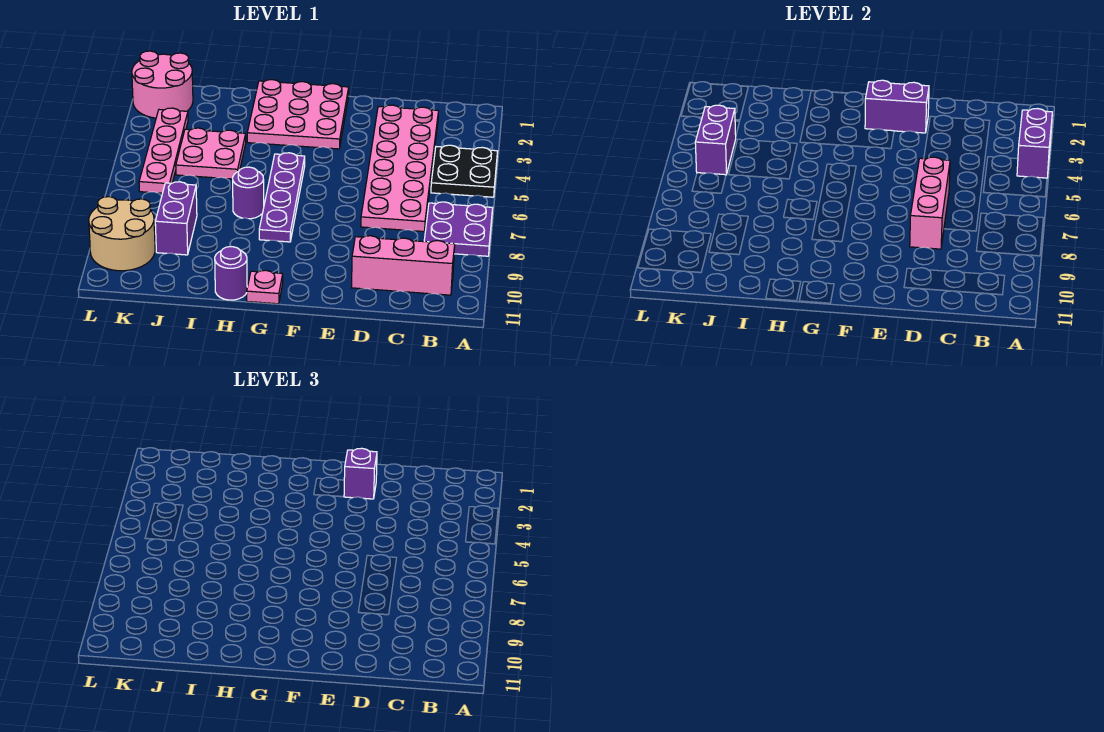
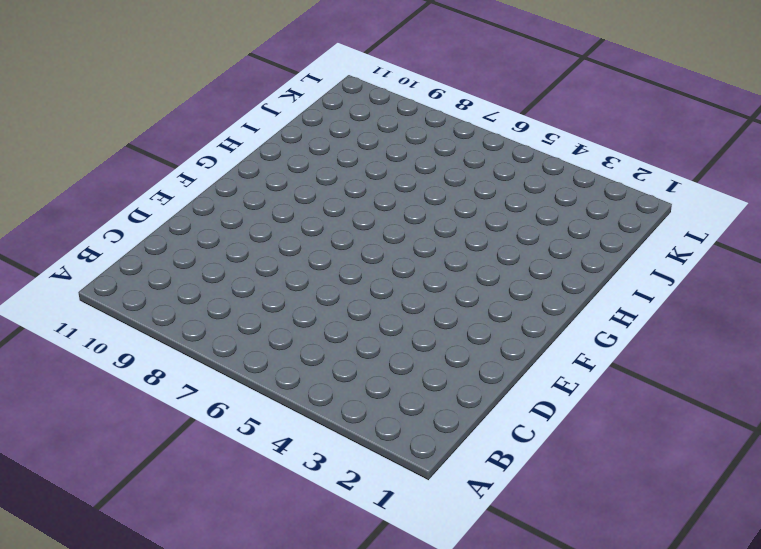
none -> black 2x2 plate [431,145,498,197]
none -> purple 2x2 plate [424,202,493,256]
none -> pink 1x3 brick [351,236,455,295]

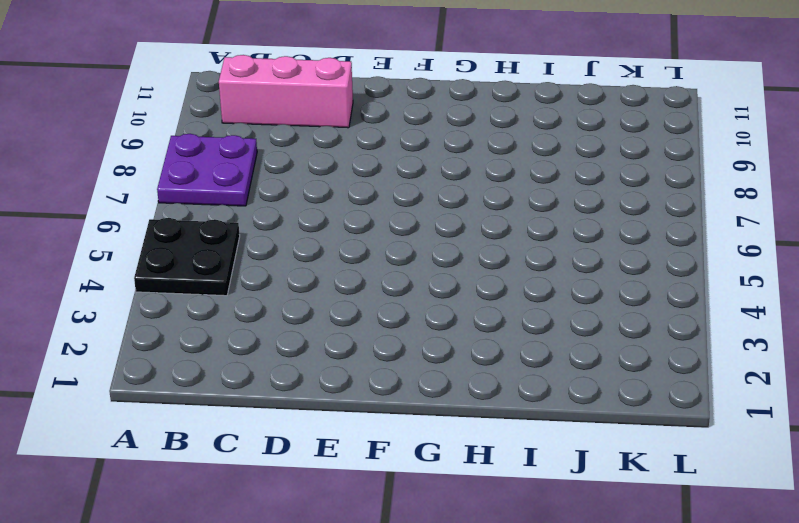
none -> pink 2x6 plate [361,105,438,232]
none -> pink 3x3 plate [247,80,349,149]
none -> purple 1x4 plate [259,153,305,242]

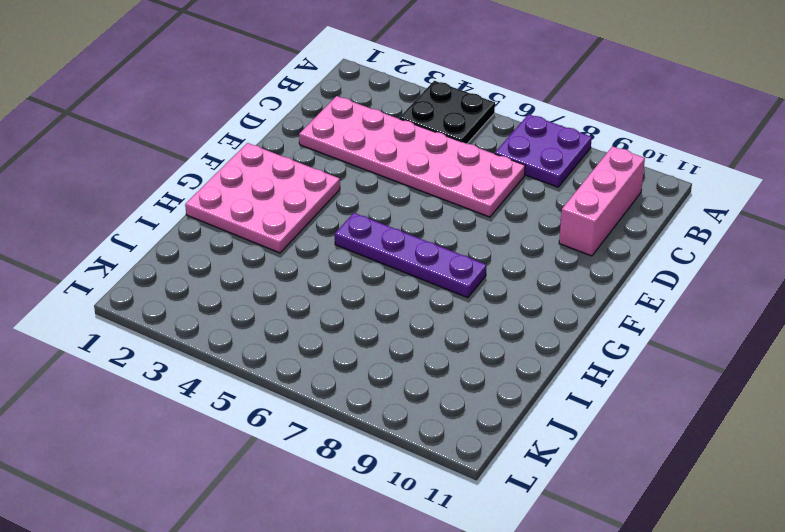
none -> pink 1x1 plate [247,270,283,304]
none -> purple 1x1 round brick [233,167,264,219]
none -> purple 1x1 round brick [215,247,247,300]

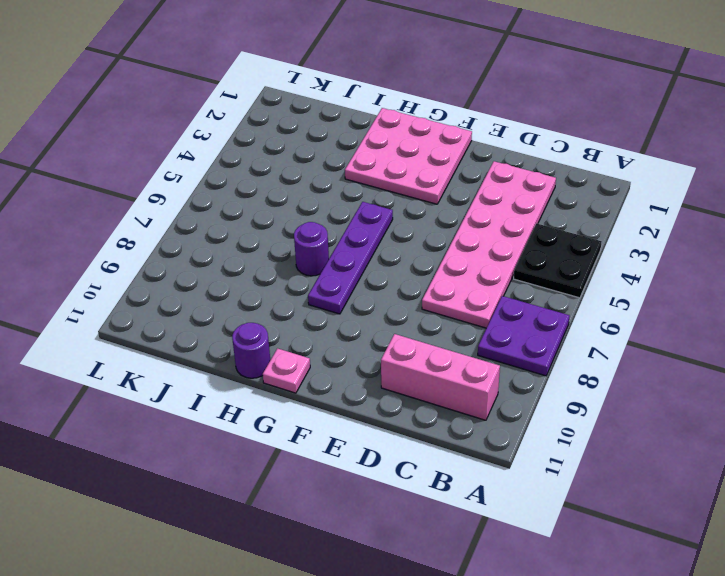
none -> pink 2x2 plate [176,128,246,179]
none -> purple 1x2 brick [155,182,197,255]
none -> pink 2x2 round brick [132,51,193,118]

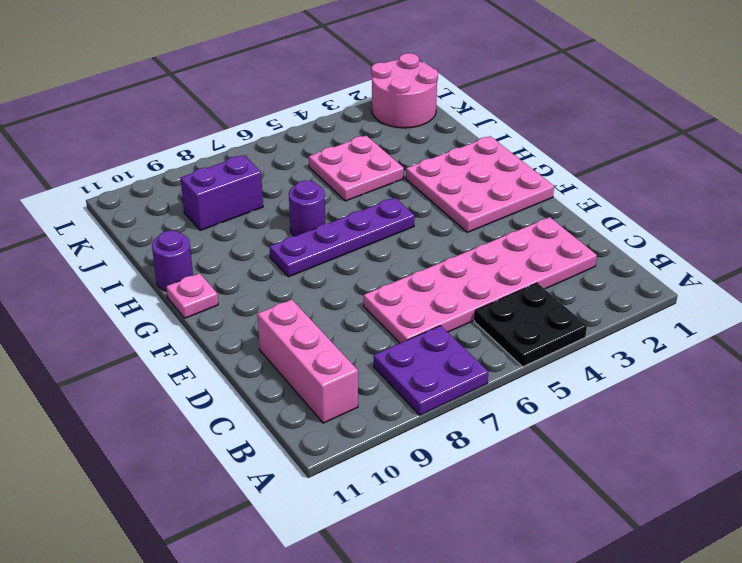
none -> pink 1x4 plate [139,108,188,193]
none -> tan 2x2 round brick [89,197,155,271]
none -> purple 1x2 brick [1017,109,1052,178]

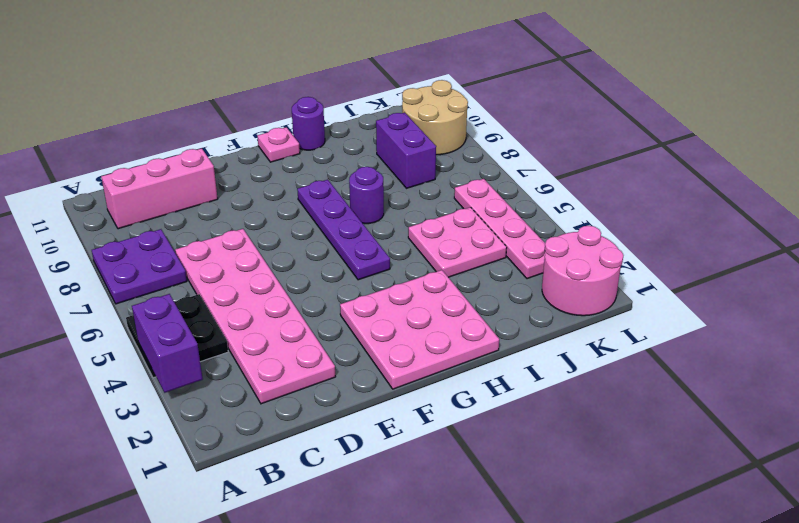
none -> pink 1x3 brick [910,157,950,249]
none -> purple 1x2 brick [865,80,929,133]
none -> purple 1x2 brick [695,105,736,175]

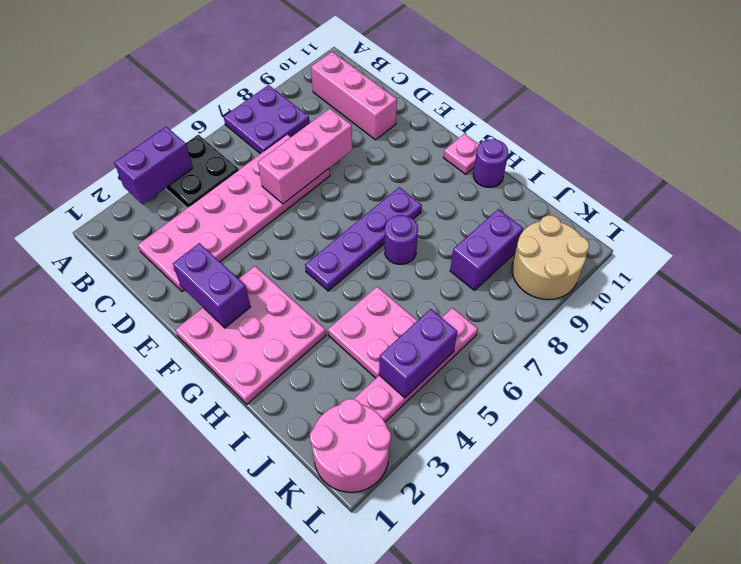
none -> purple 1x1 brick [344,448,377,499]

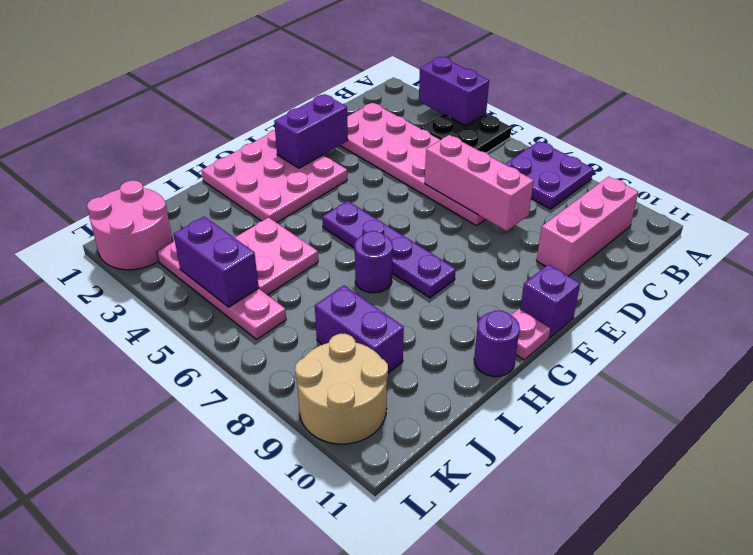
purple 1x1 brick [520,265,580,338] -> purple 1x1 brick moved to [344,448,377,499]

